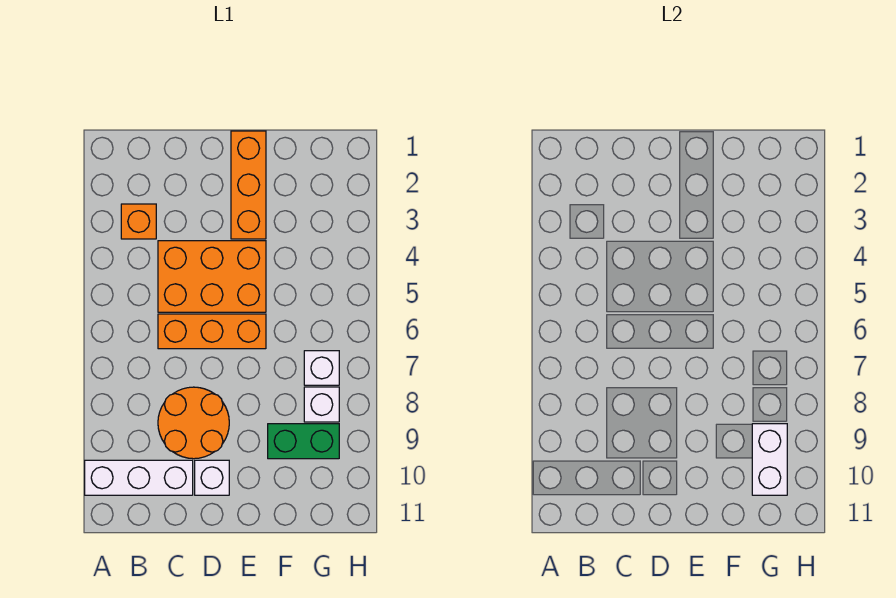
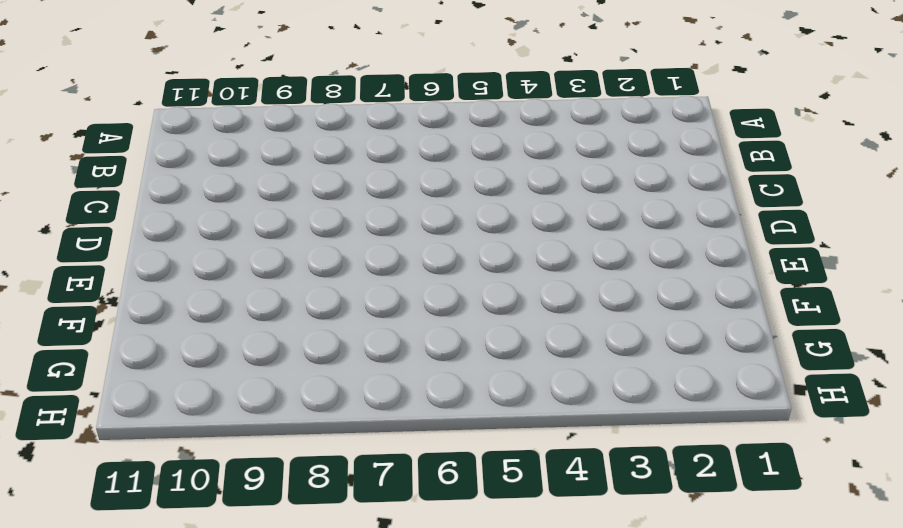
none -> white 1x3 brick [85,460,193,495]
none -> orange 1x1 brick [121,204,156,239]

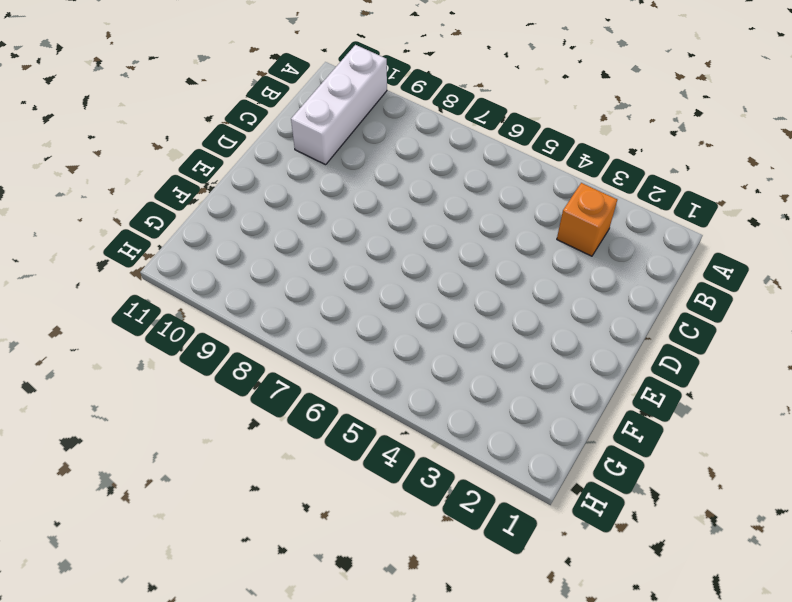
none -> orange 2x3 brick [158,241,266,312]
none -> orange 1x3 brick [158,314,266,349]

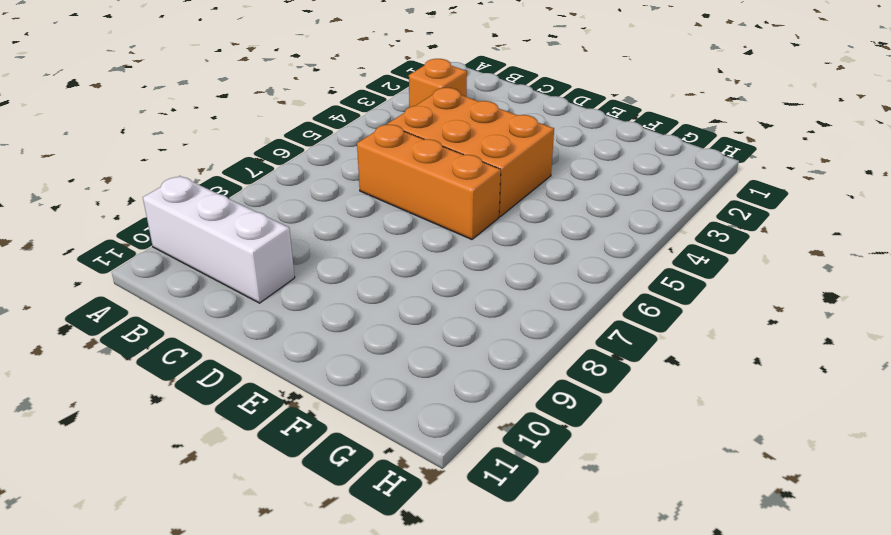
none -> orange 2x2 round brick [158,387,229,459]
none -> white 1x1 brick [195,460,229,495]

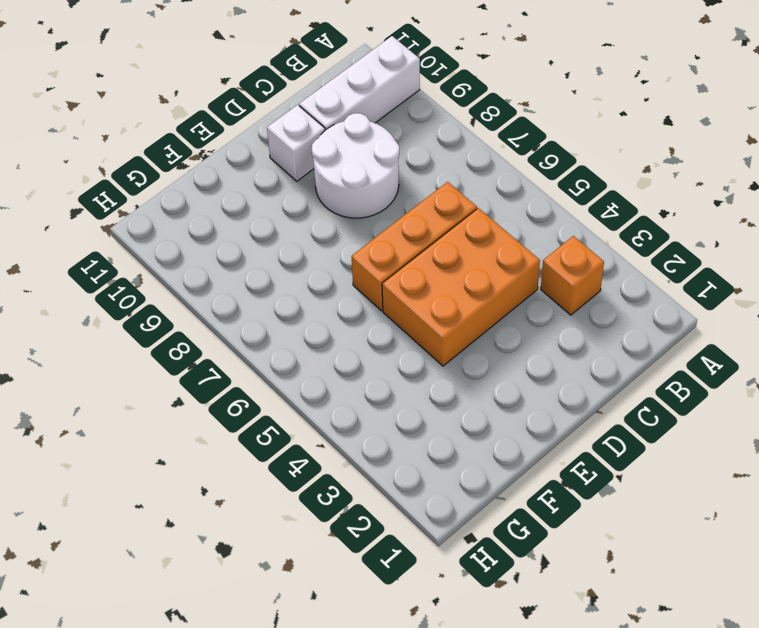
white 2x2 round brick [312,113,399,218] -> orange 2x2 round brick [158,387,229,459]
none -> orange 1x3 brick [231,131,266,239]
none -> green 1x2 brick [268,424,339,459]

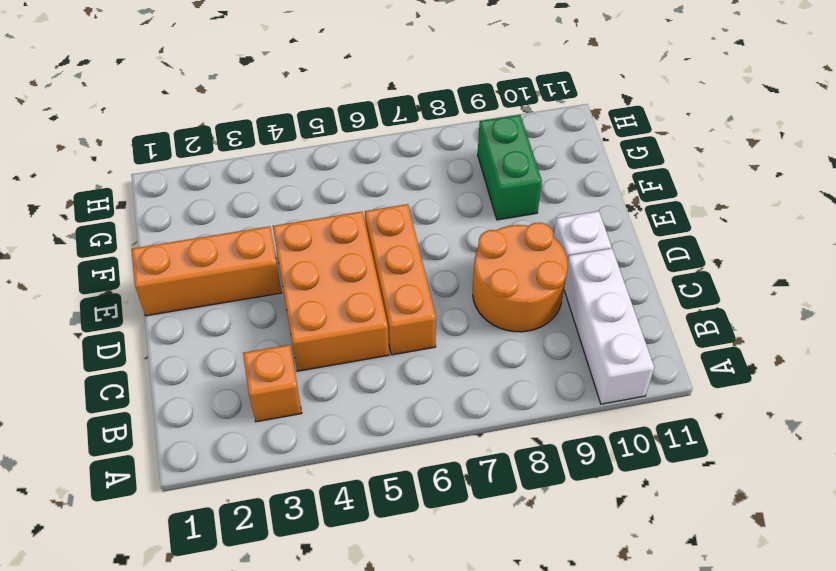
none -> white 1x1 brick [304,351,339,385]
none -> white 1x1 brick [304,387,339,422]

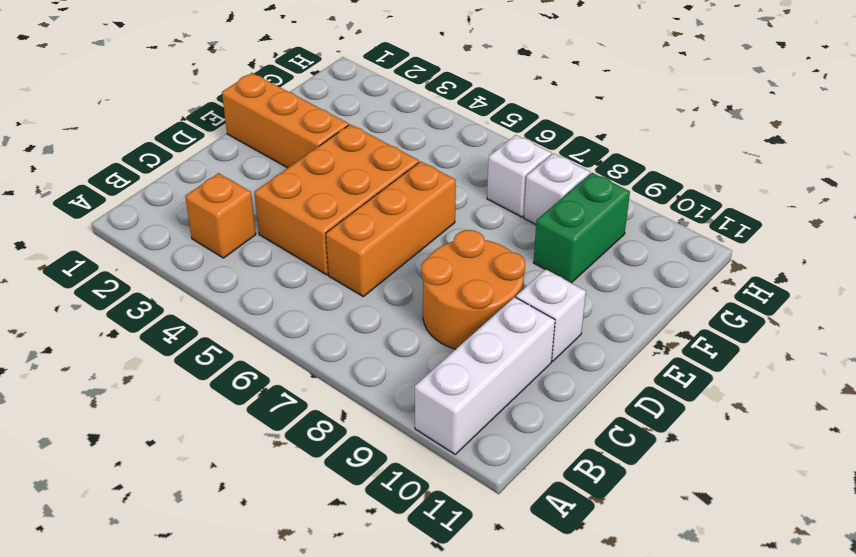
none -> white 1x2 brick [752,424,787,495]

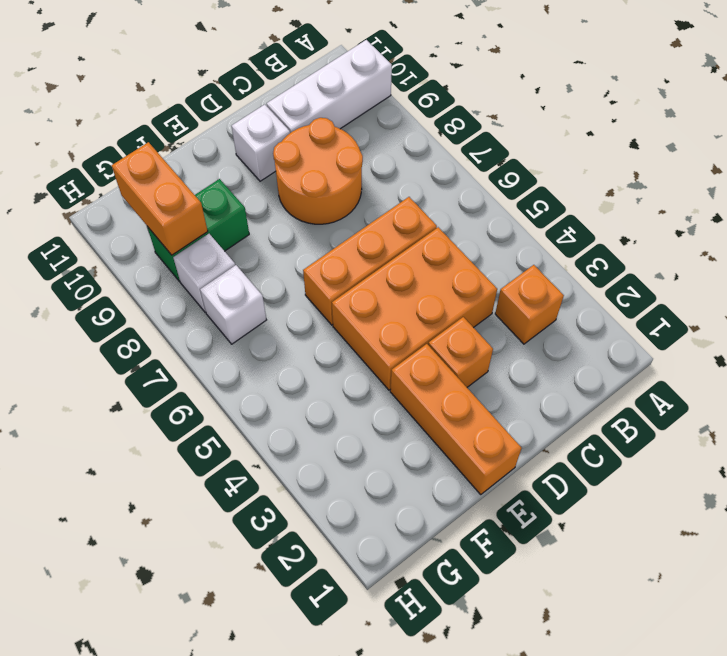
orange 1x1 brick [428,317,493,387] -> none
orange 1x2 brick [112,142,208,255] -> white 1x2 brick [752,424,787,495]

